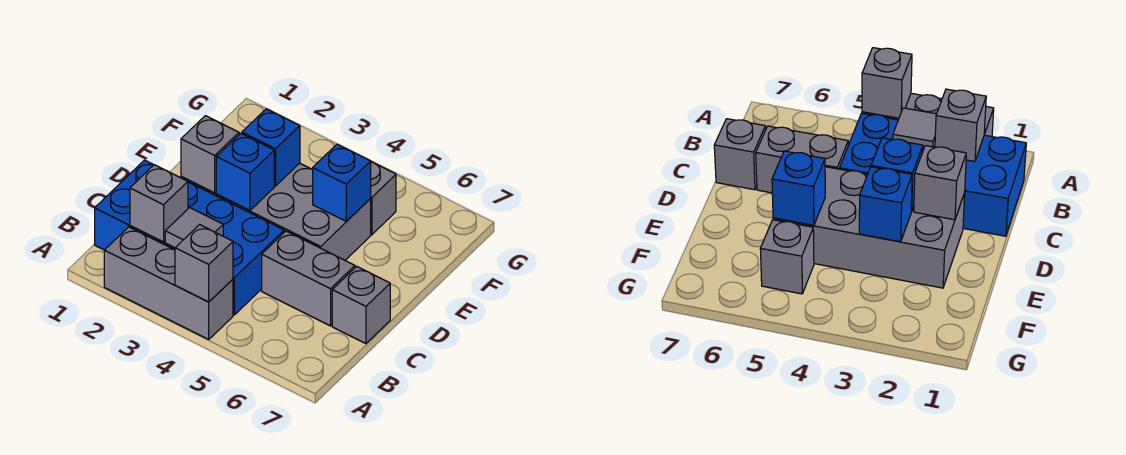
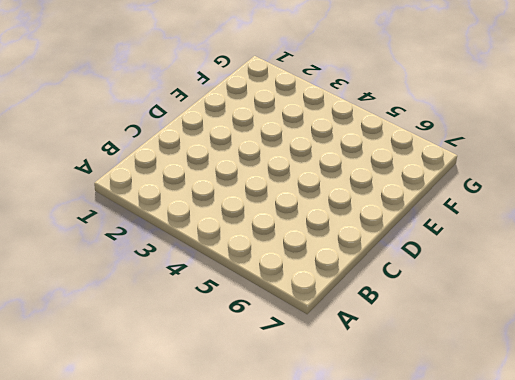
none -> grey 1x3 brick [104,227,233,339]
none -> blue 2x4 brick [95,160,284,315]
none -> grey 1x2 brick [262,231,355,326]

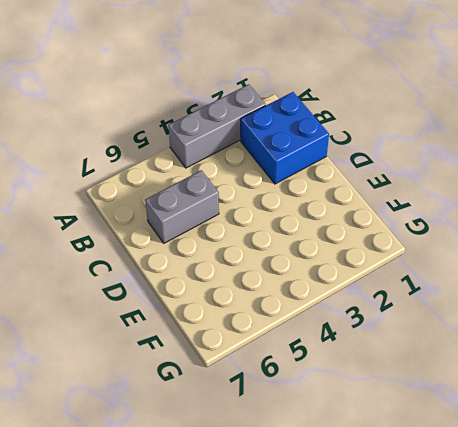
blue 2x2 brick [241,92,329,184] -> blue 2x4 brick [95,160,284,315]
none -> grey 1x1 brick [332,266,390,344]
none -> grey 2x4 brick [181,133,371,260]
none -> grey 1x1 brick [370,162,396,235]

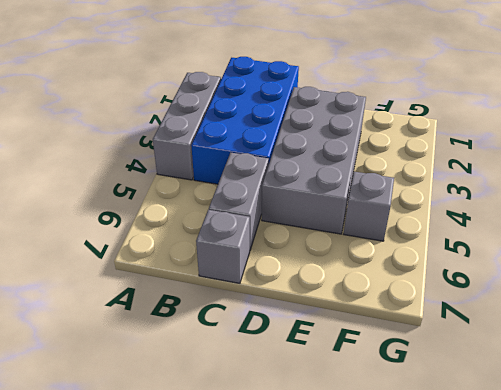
none -> grey 1x1 brick [175,225,233,302]
none -> grey 1x1 brick [130,165,188,242]
none -> grey 1x1 tile [165,208,223,248]

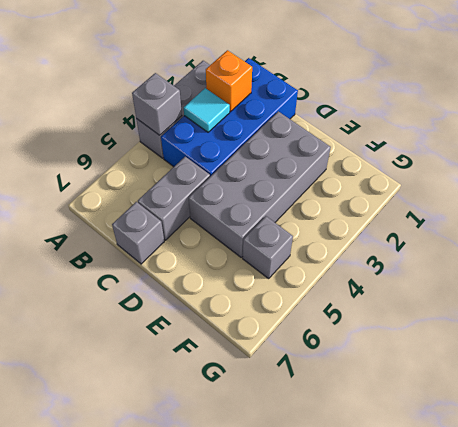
orange 1x1 brick [206,50,252,112] -> grey 1x1 brick [130,165,188,242]
cyan 1x1 tile [184,88,230,132] -> grey 1x1 tile [165,208,223,248]
none -> grey 1x1 brick [181,116,239,193]
none -> blue 1x1 brick [216,133,274,210]
none -> blue 1x1 brick [242,109,300,186]

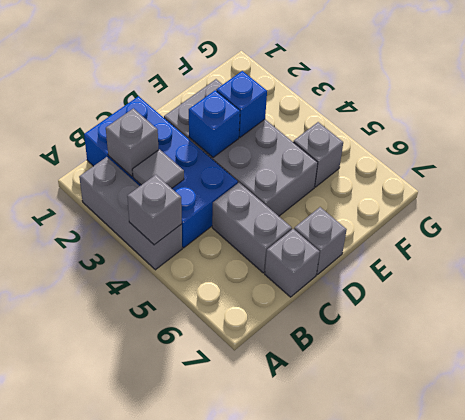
grey 1x1 brick [294,207,347,274] -> grey 1x1 brick moved to [181,116,239,193]
none -> blue 1x1 brick [313,144,371,221]

